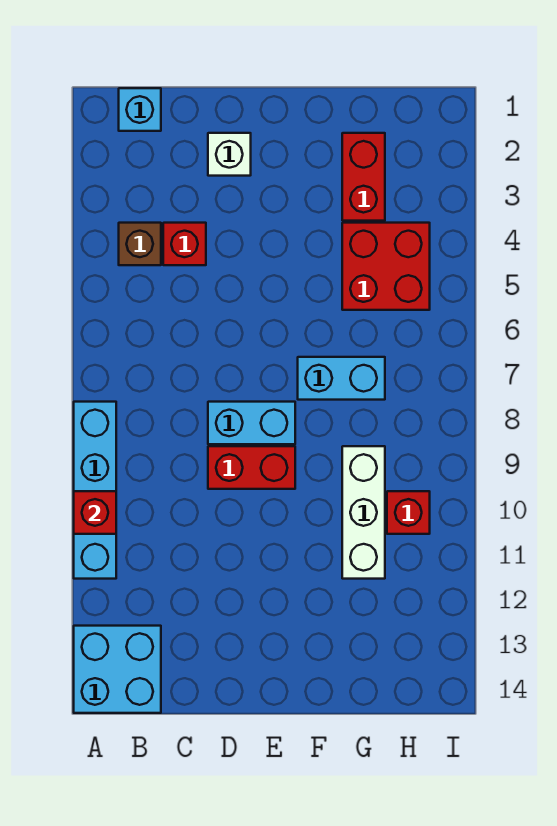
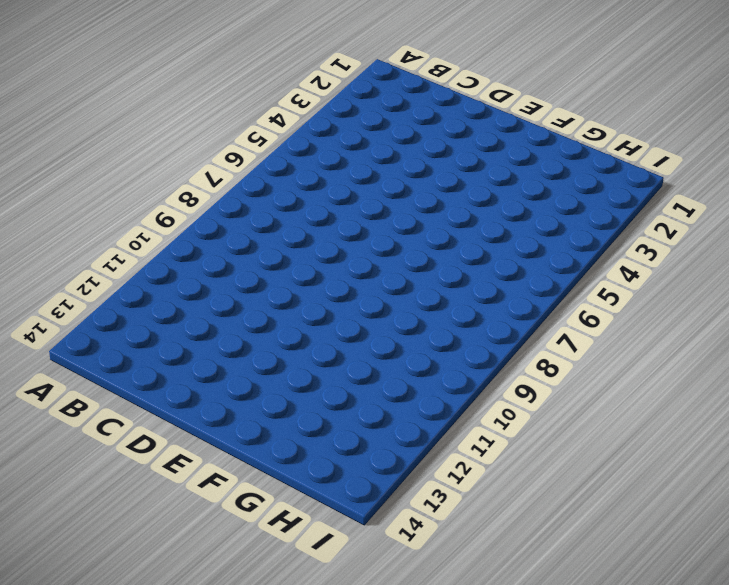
none -> cyan 1x4 brick [74,402,116,579]
none -> cyan 2x2 brick [74,626,161,713]
none -> cyan 1x1 brick [119,88,161,131]

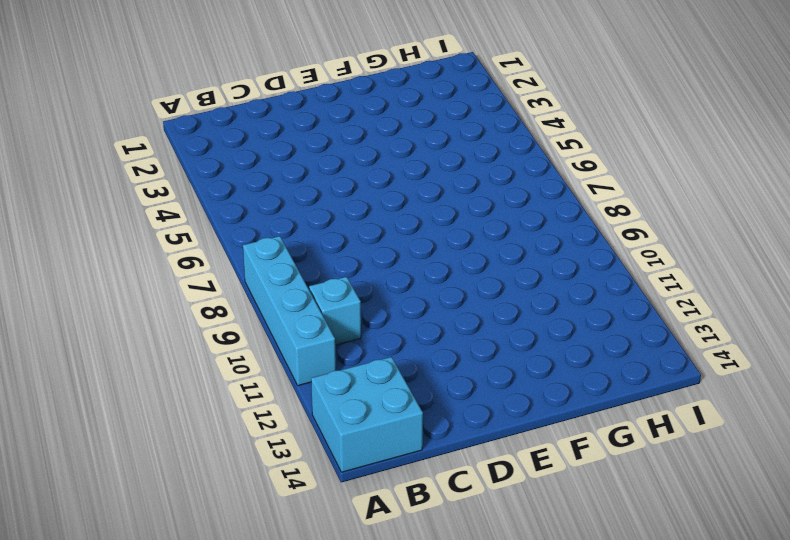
cyan 1x1 brick [309,277,361,345] -> cyan 1x1 brick moved to [119,88,161,131]
none -> brown 1x1 brick [119,223,161,265]
none -> red 1x1 brick [163,223,206,265]
none -> white 1x1 brick [208,133,251,176]

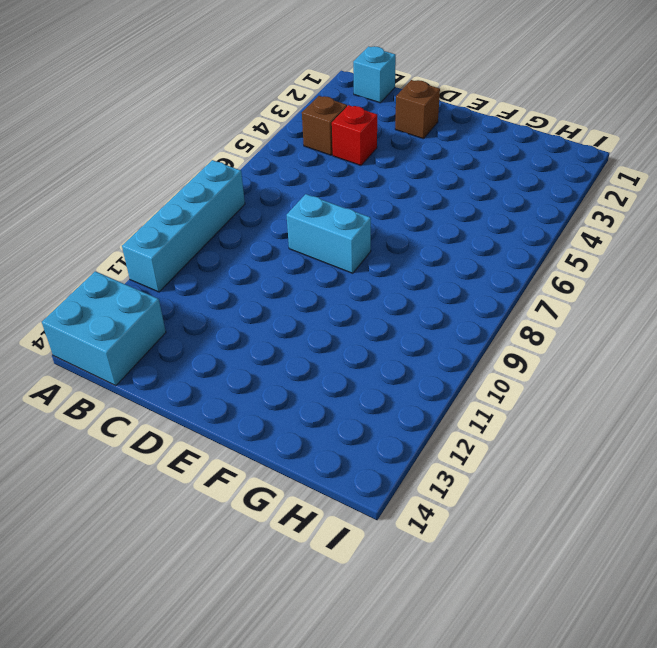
brown 1x1 brick [395,80,440,139] -> white 1x1 brick [208,133,251,176]
none -> red 1x2 brick [208,446,295,489]
none -> cyan 1x2 brick [298,357,385,400]
none -> red 1x2 brick [342,133,385,221]

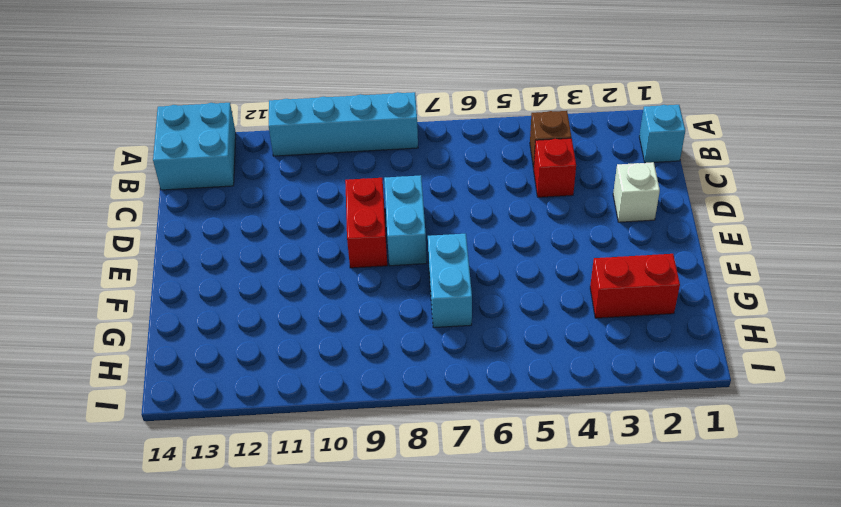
none -> red 2x2 brick [342,223,430,310]
none -> white 1x3 brick [342,446,385,579]
none -> red 1x1 brick [387,491,430,534]

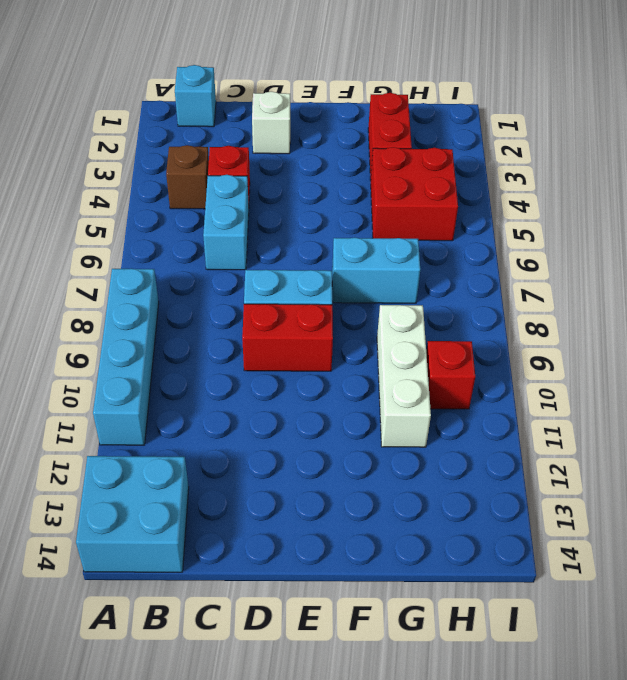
cyan 1x2 brick [203,175,249,270] -> none
none -> red 1x1 brick [74,491,116,534]

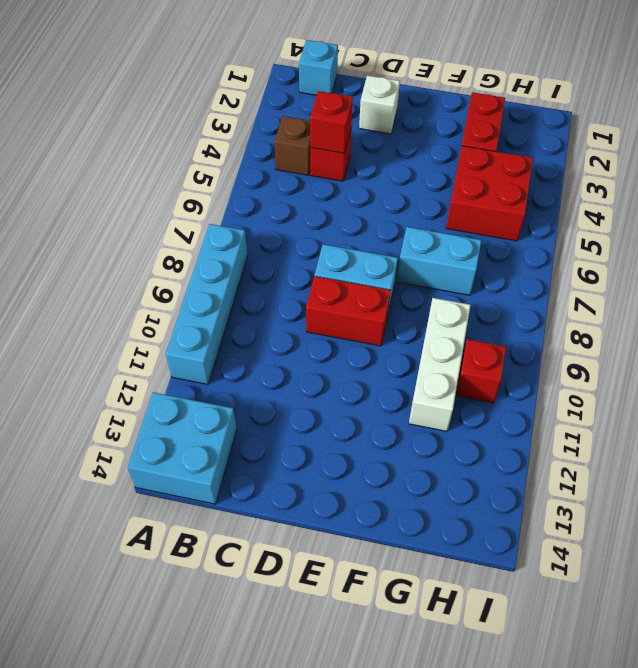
red 1x1 brick [310,91,353,153] -> red 1x1 brick moved to [74,491,116,534]

